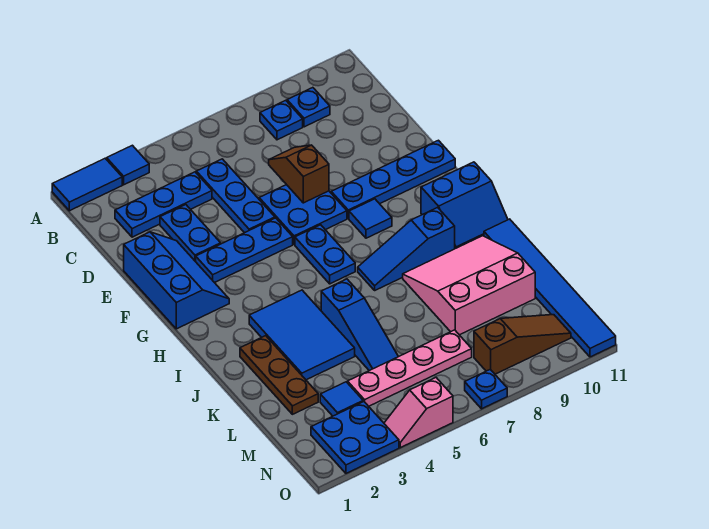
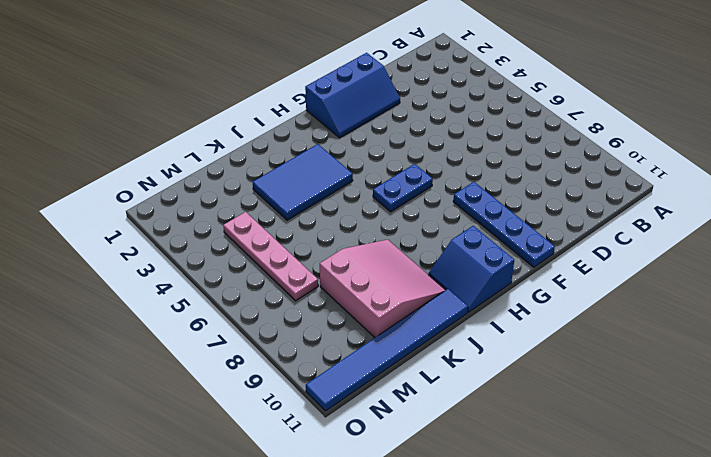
none -> blue 1x2 tile [52,158,122,211]
none -> blue 1x1 tile [107,145,149,185]
none -> blue 1x1 plate [260,100,303,140]

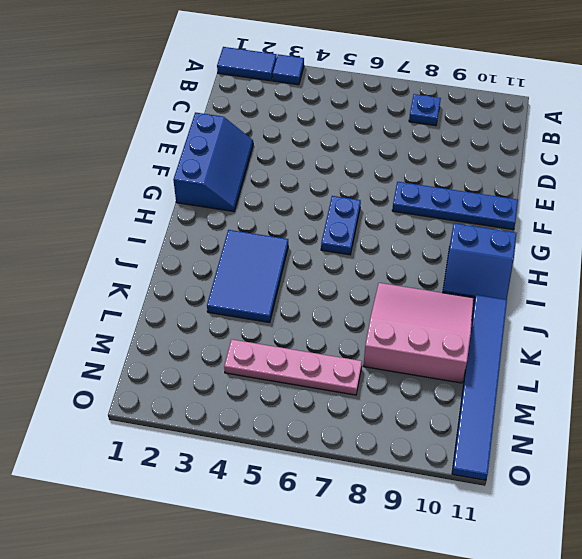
none -> blue 1x1 plate [287,88,330,127]
none -> blue 1x3 plate [115,172,212,237]
none -> blue 1x3 plate [196,159,275,233]

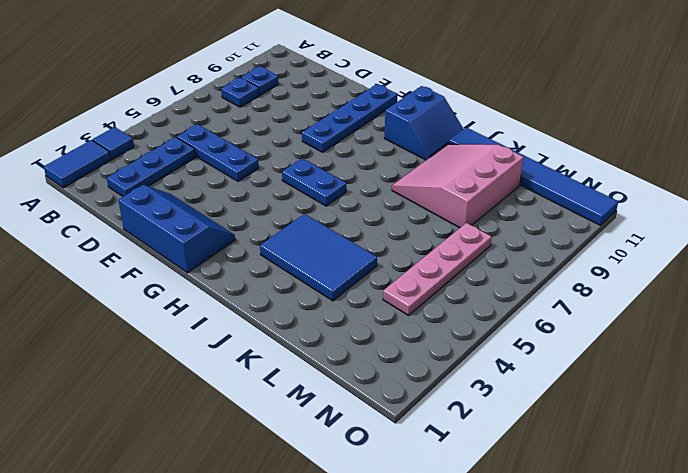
none -> blue 1x2 plate [160,205,221,262]
none -> blue 2x2 plate [259,185,347,244]
none -> blue 1x3 plate [196,218,293,283]

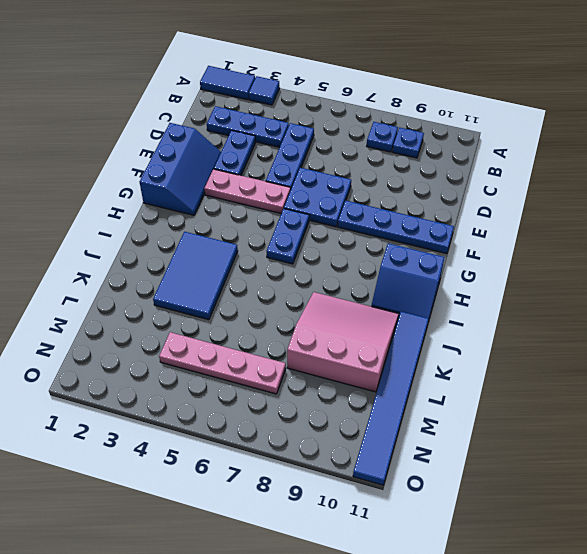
pink 1x3 plate [204,169,291,213] -> blue 1x3 plate [196,218,293,283]
none -> blue 1x1 tile [349,199,392,238]
none -> blue 1x3 slope [358,208,455,290]
none -> brown 1x3 plate [240,336,318,414]

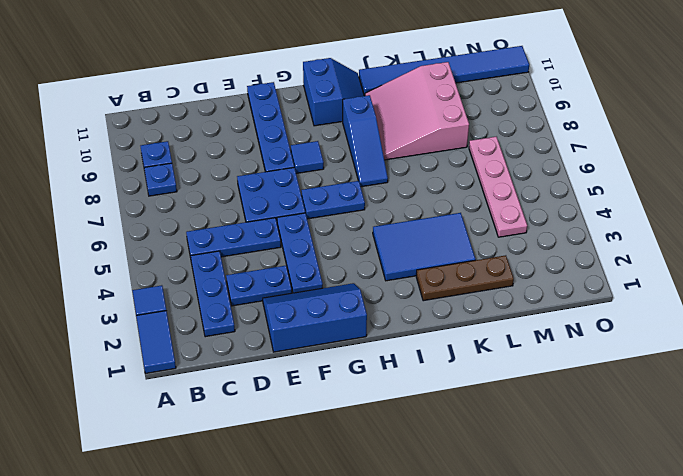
none -> blue 1x3 slope [321,279,398,371]
none -> blue 1x1 tile [320,382,363,416]
none -> blue 2x2 plate [311,401,399,473]

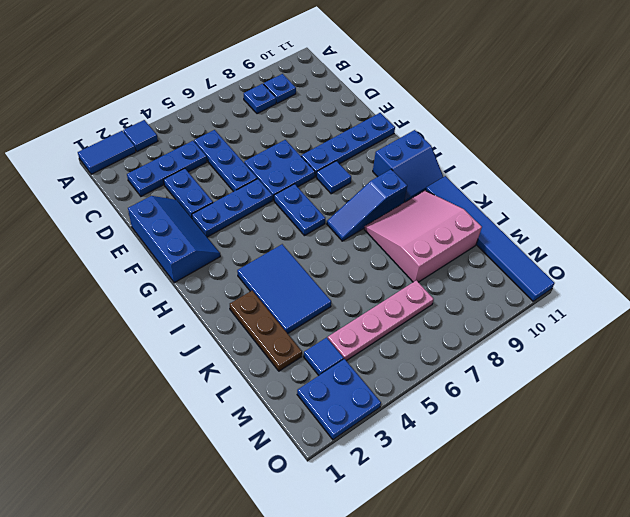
none -> blue 1x3 slope [321,279,398,371]
none -> brown 1x3 slope [474,315,571,374]
none -> pink 1x2 slope [384,378,453,448]

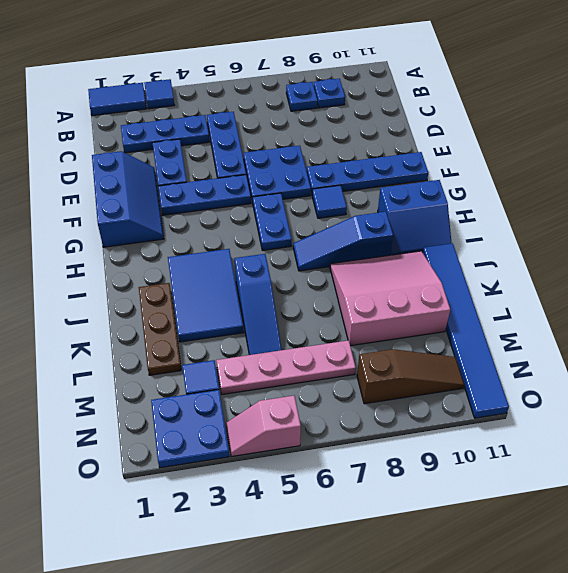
none -> blue 1x1 plate [465,369,507,409]
none -> brown 1x2 slope [269,145,329,203]

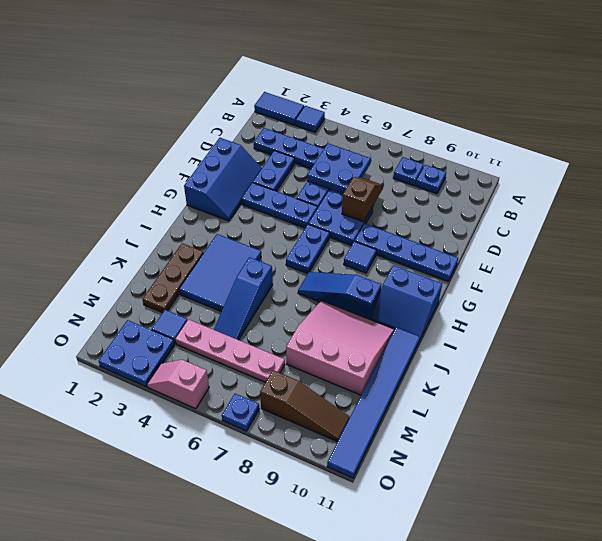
blue 2x2 plate [307,143,371,194] -> none

